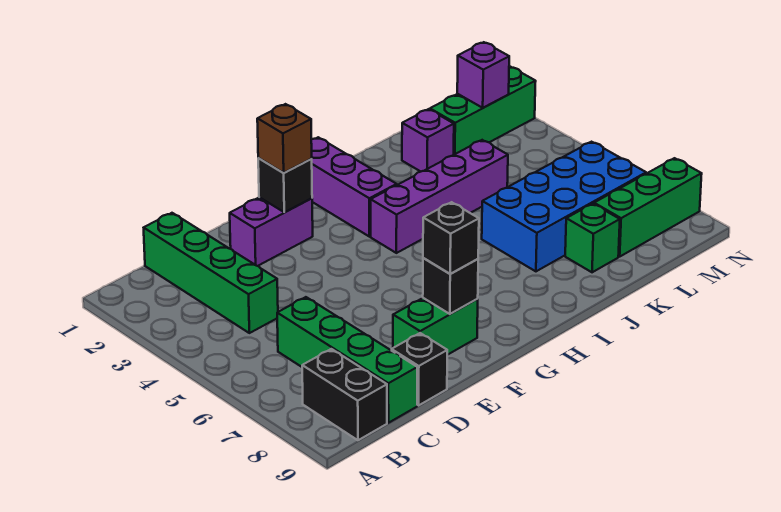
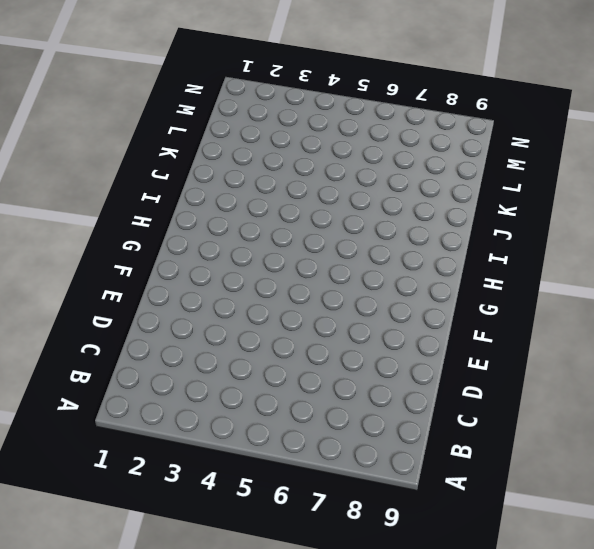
none -> black 1x2 brick [302,349,387,440]
none -> green 1x4 brick [144,213,278,333]
none -> green 1x4 brick [277,297,417,423]

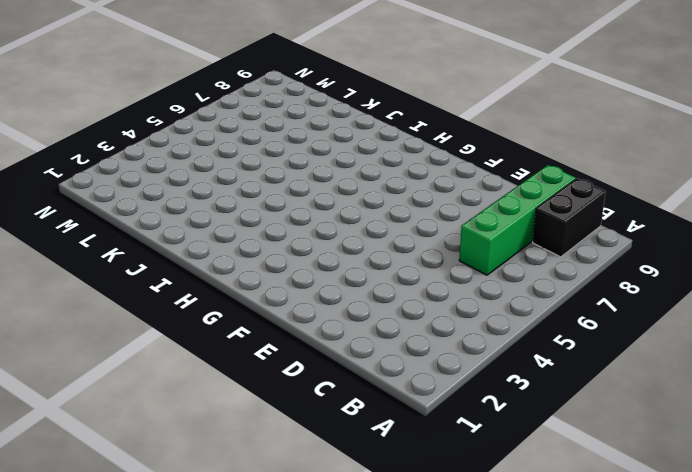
none -> green 1x4 brick [144,213,278,333]
none -> black 1x1 brick [392,333,447,405]
none -> purple 1x2 brick [230,197,313,266]

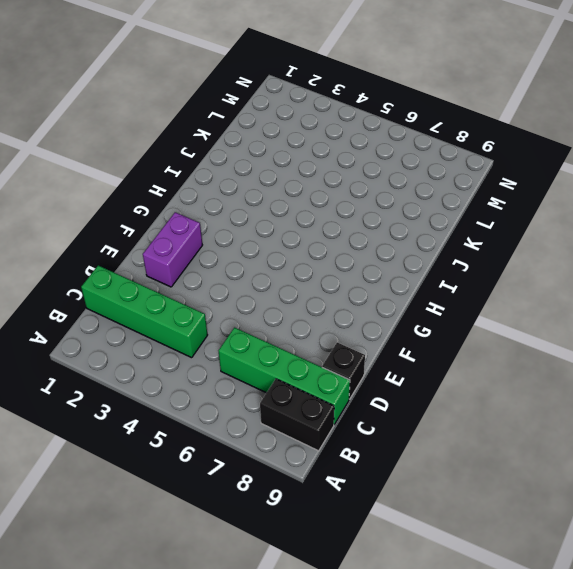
none -> green 1x2 brick [393,298,478,355]
none -> purple 1x3 brick [311,137,397,237]
none -> purple 1x4 brick [371,140,508,253]

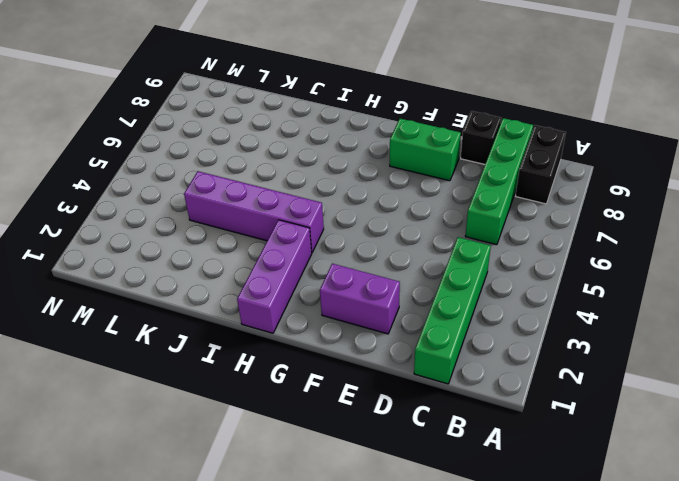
none -> blue 2x4 brick [482,142,646,271]
none -> purple 1x1 brick [402,109,454,172]
none -> green 1x1 brick [565,204,620,272]

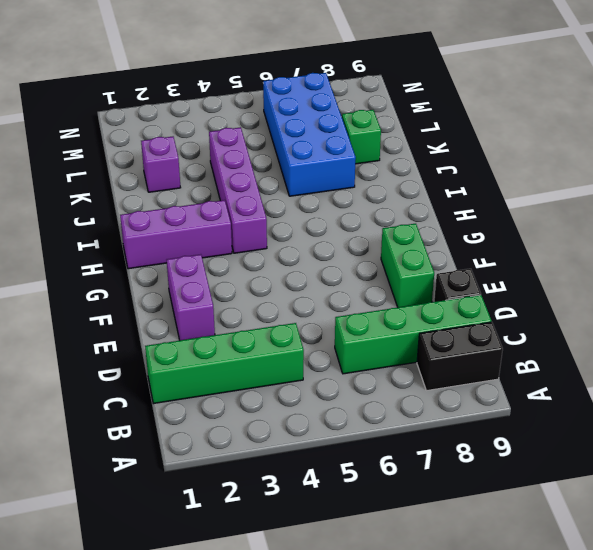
none -> green 1x3 brick [430,67,536,155]
none -> green 1x3 brick [594,158,702,257]
none -> black 1x1 brick [258,158,312,212]

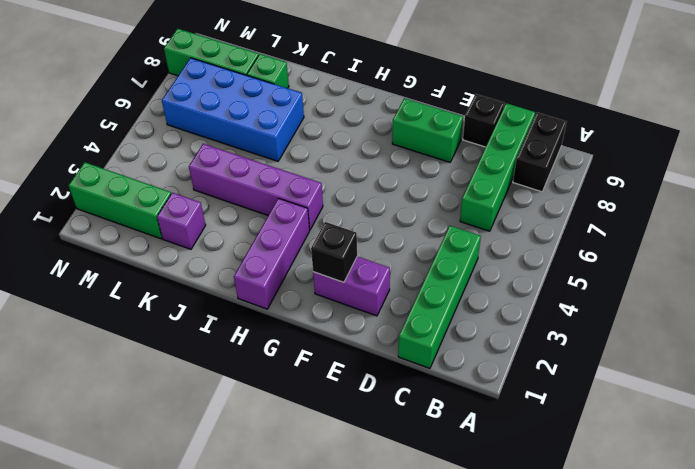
none -> black 1x1 brick [423,258,478,314]
none -> purple 1x1 brick [457,42,509,108]
none -> brown 1x1 brick [257,104,312,173]

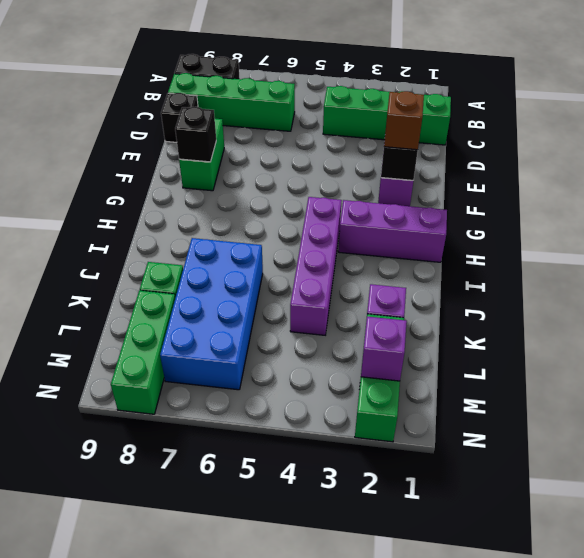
none -> black 1x1 brick [423,202,479,274]

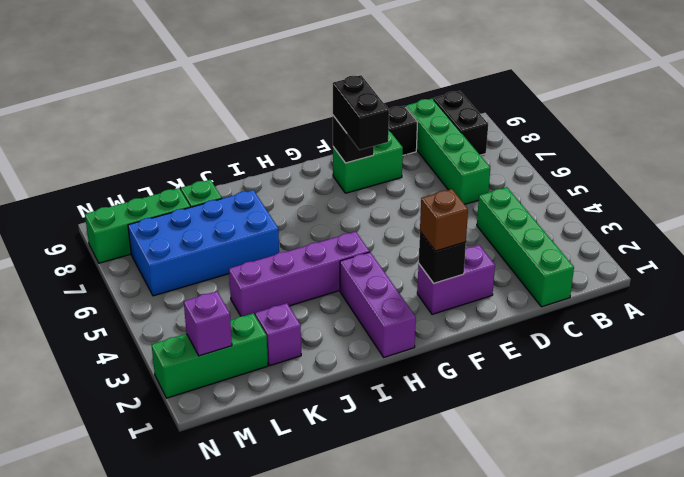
black 1x2 brick [333,75,389,150] -> black 1x1 brick [423,202,479,274]

